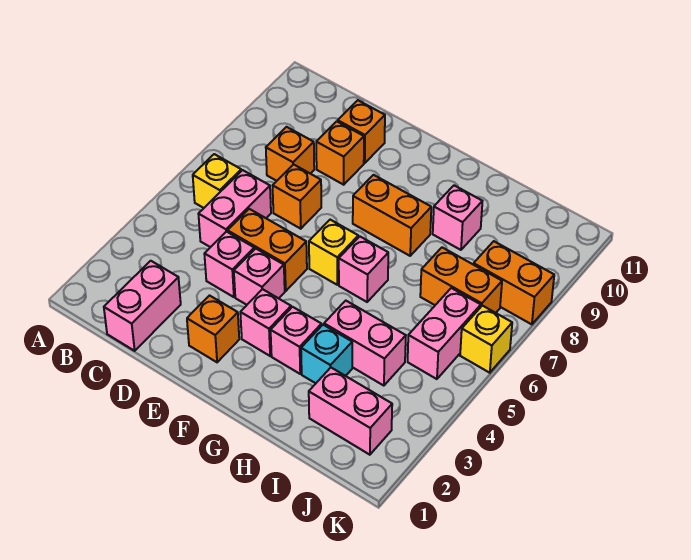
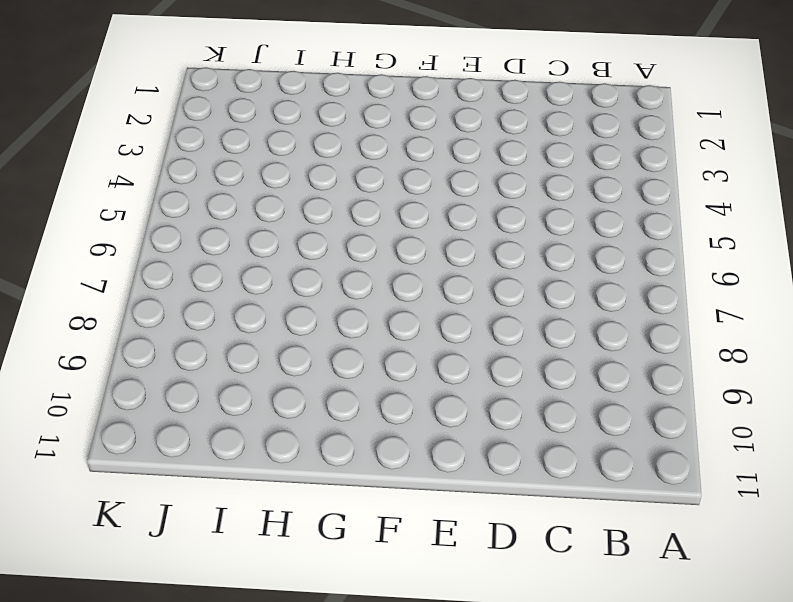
none -> yellow 1x1 brick [193,154,241,208]
none -> pink 1x2 brick [104,261,181,351]
none -> pink 1x2 brick [199,170,271,247]

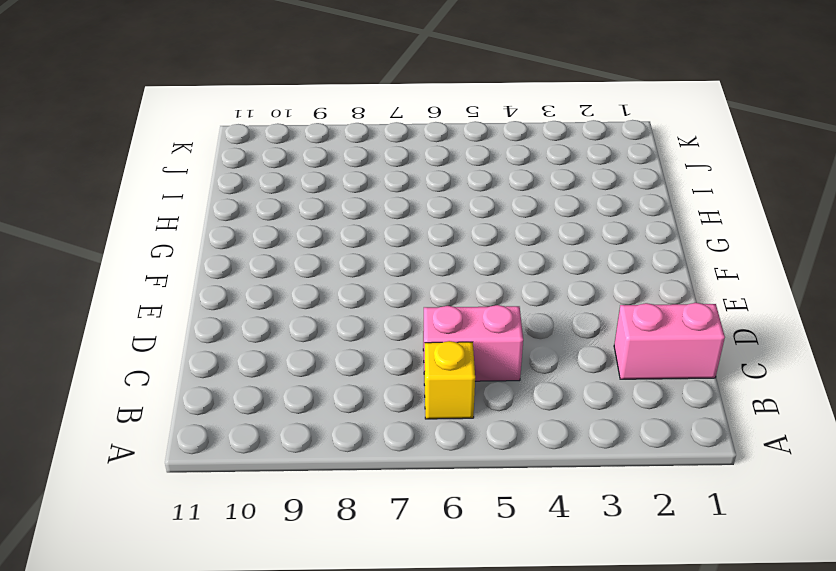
none -> orange 1x1 brick [266,127,314,181]
none -> pink 1x1 brick [204,232,254,297]
none -> orange 1x2 brick [228,209,307,291]

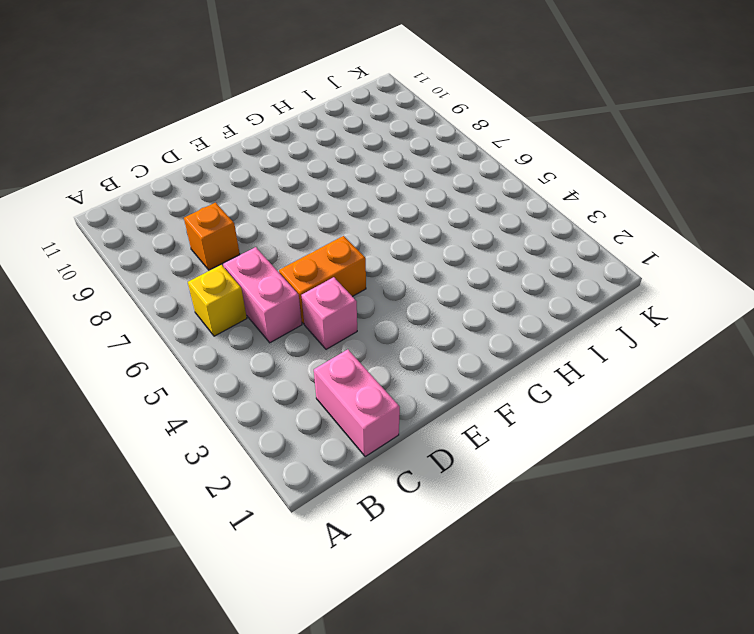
none -> orange 1x1 brick [273,164,321,229]
none -> orange 1x1 brick [316,121,364,185]
none -> orange 1x1 brick [338,100,385,163]

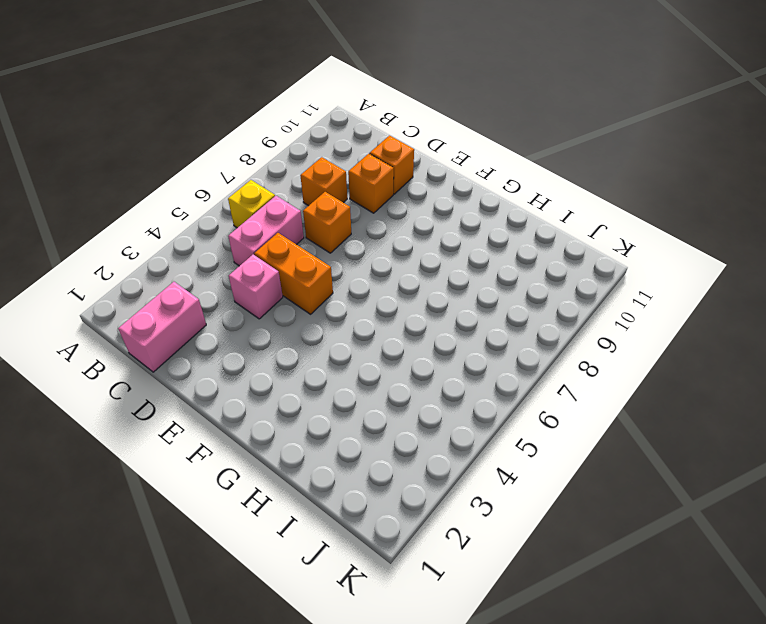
none -> orange 1x1 brick [187,296,239,362]
none -> pink 1x1 brick [234,249,285,305]
none -> pink 1x1 brick [240,289,291,356]

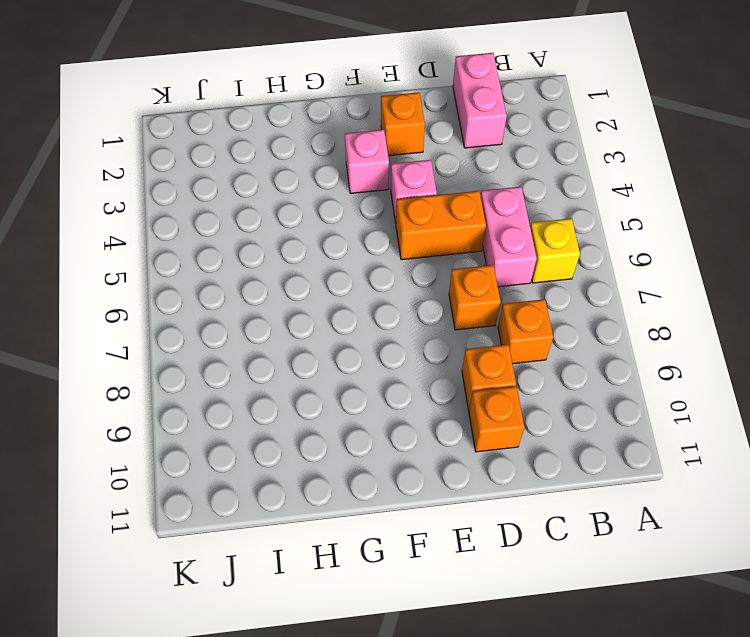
none -> pink 1x1 brick [204,232,254,297]
none -> yellow 1x1 brick [309,220,358,285]
none -> orange 1x2 brick [353,175,431,256]

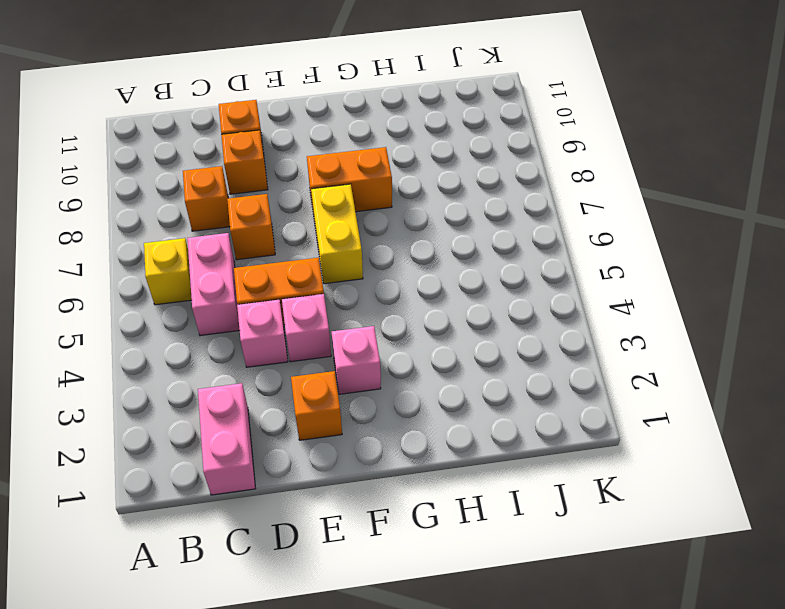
yellow 1x2 brick [311,184,363,284] -> yellow 1x1 brick [309,220,358,285]
none -> pink 1x1 brick [271,307,322,374]
none -> pink 1x1 brick [339,237,388,302]
none -> cyan 1x1 brick [301,325,352,383]

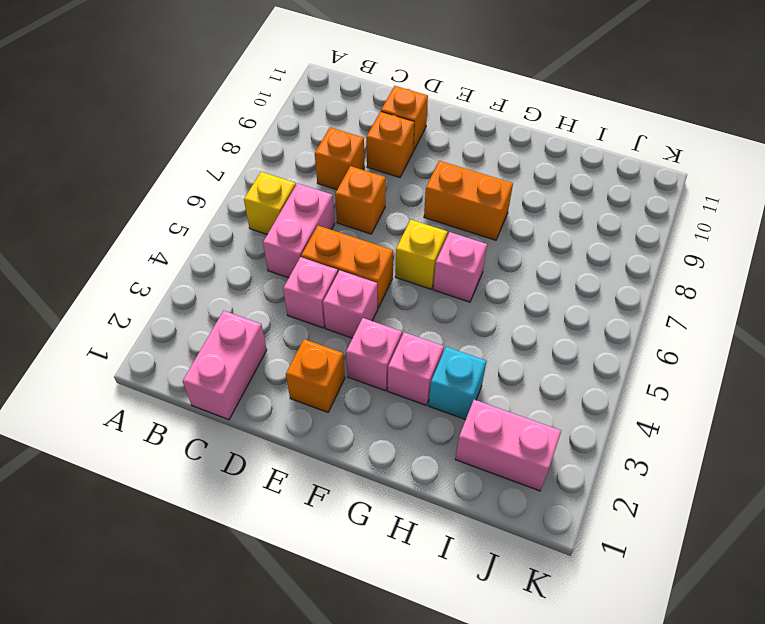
none -> pink 1x2 brick [324,301,406,386]
none -> pink 1x1 brick [433,185,482,250]
none -> orange 1x2 brick [420,247,502,313]

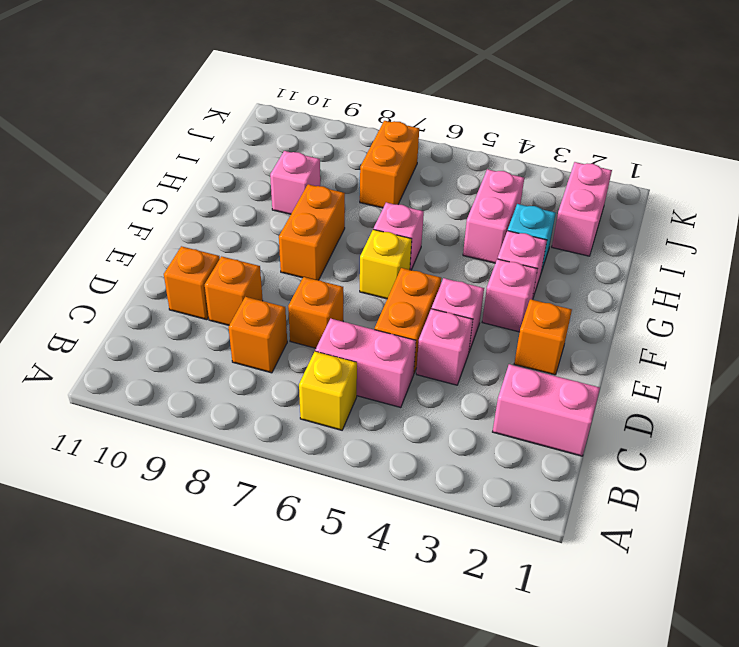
none -> pink 1x2 brick [408,288,481,379]
none -> orange 1x2 brick [474,241,554,324]
none -> yellow 1x1 brick [460,306,512,373]

